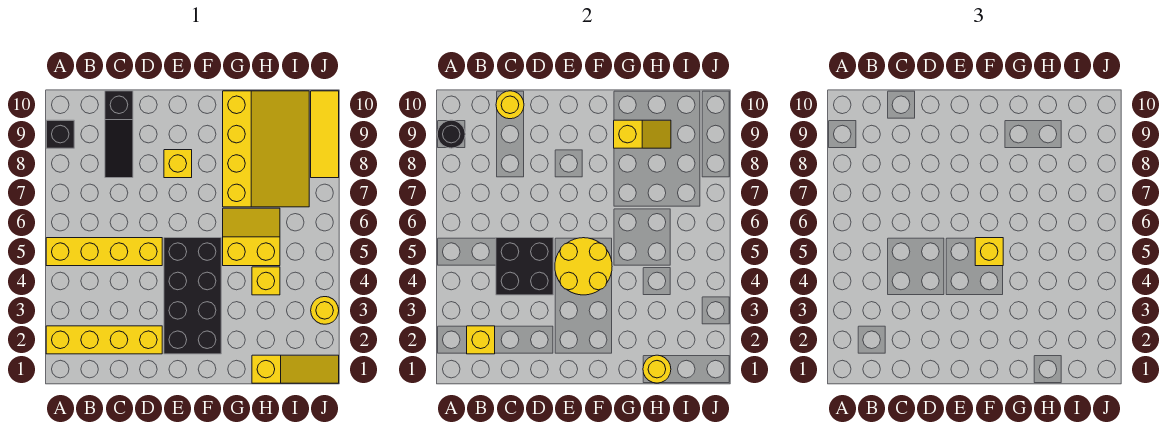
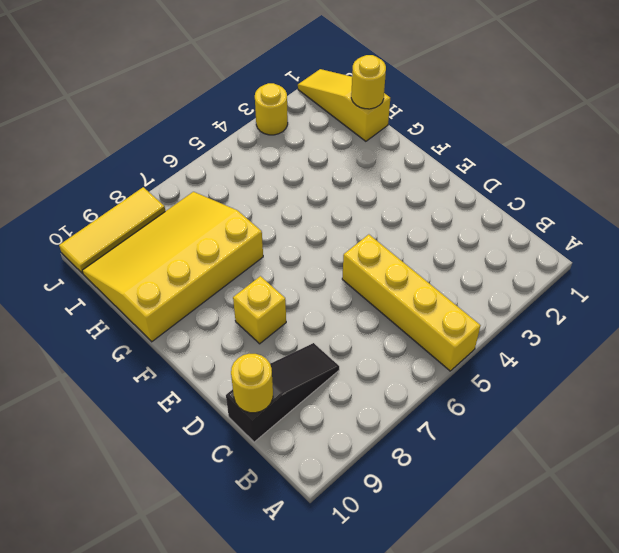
none -> yellow 1x4 brick [46,326,162,354]
none -> black 1x1 brick [46,120,74,148]
none -> black 2x4 brick [164,238,221,354]

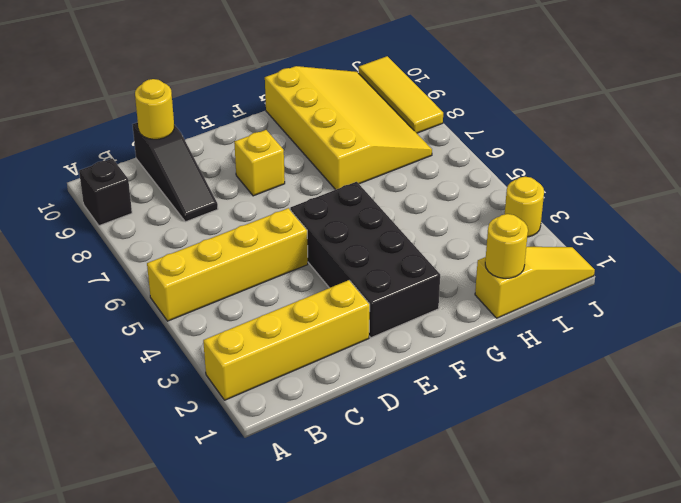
none -> yellow 2x2 slope [223,208,280,266]
none -> yellow 1x1 brick [252,267,280,295]
none -> black 1x1 round brick [437,120,465,148]

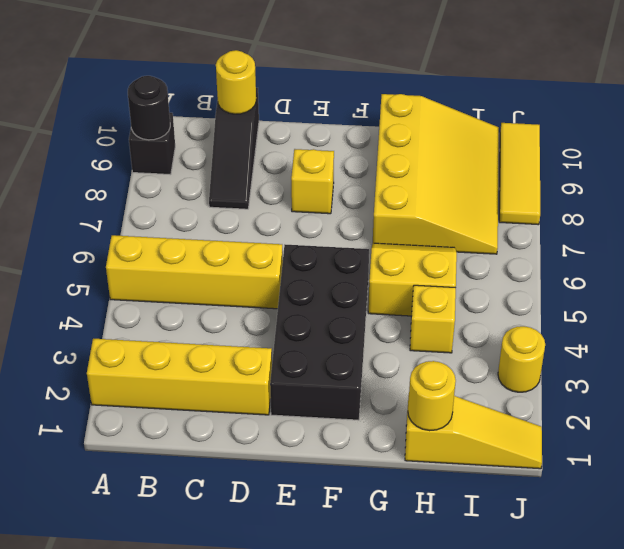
none -> yellow 1x1 brick [467,326,495,354]
none -> black 2x2 brick [496,238,553,295]
none -> yellow 2x2 round brick [555,238,612,295]

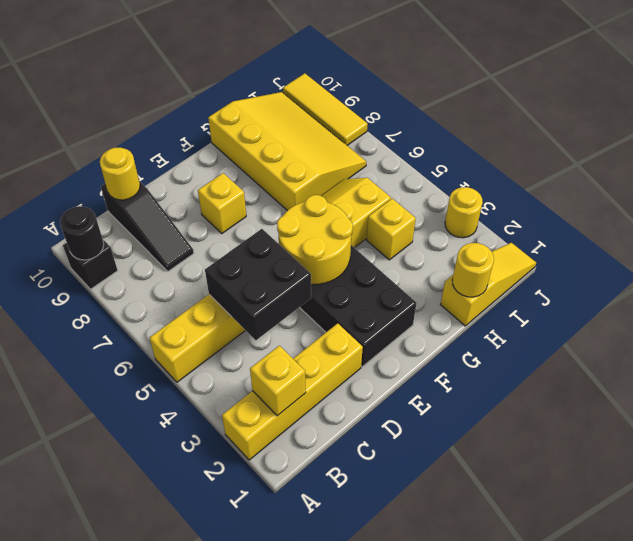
none -> yellow 1x2 slope [614,120,671,148]
none -> yellow 1x1 brick [975,238,1003,266]

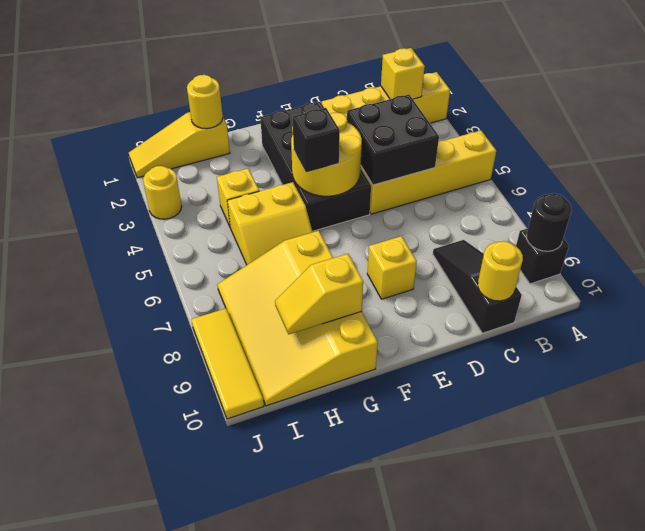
black 1x1 brick [293,108,340,172] -> yellow 1x1 brick [975,238,1003,266]

